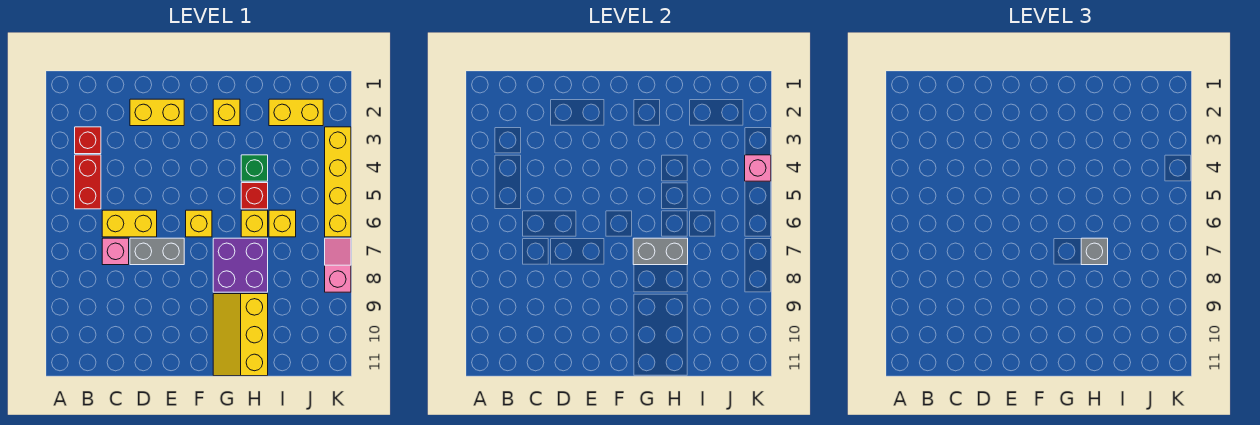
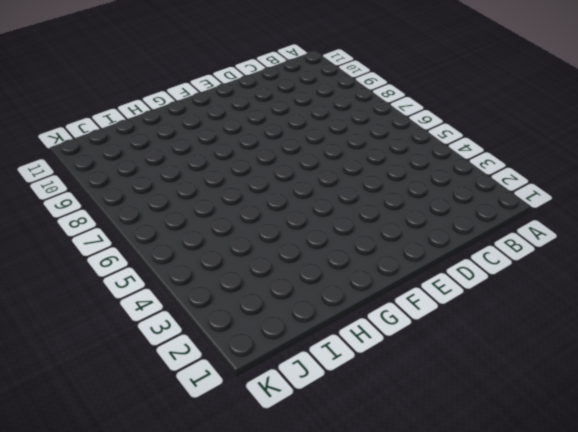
none -> red 1x1 brick [75,127,101,154]
none -> red 1x2 brick [75,155,101,209]
none -> yellow 1x2 brick [102,210,157,237]

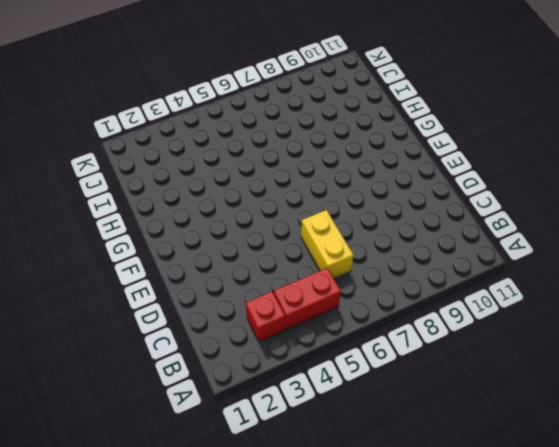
none -> pink 1x1 brick [102,238,129,265]
none -> yellow 1x2 brick [130,99,184,126]
none -> grey 1x2 brick [130,238,184,265]

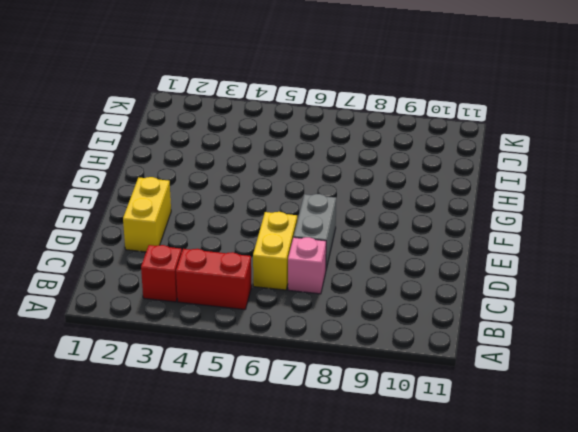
none -> yellow 1x1 brick [186,210,212,237]
none -> yellow 1x1 brick [213,99,240,126]
none -> purple 2x2 brick [213,238,268,292]

